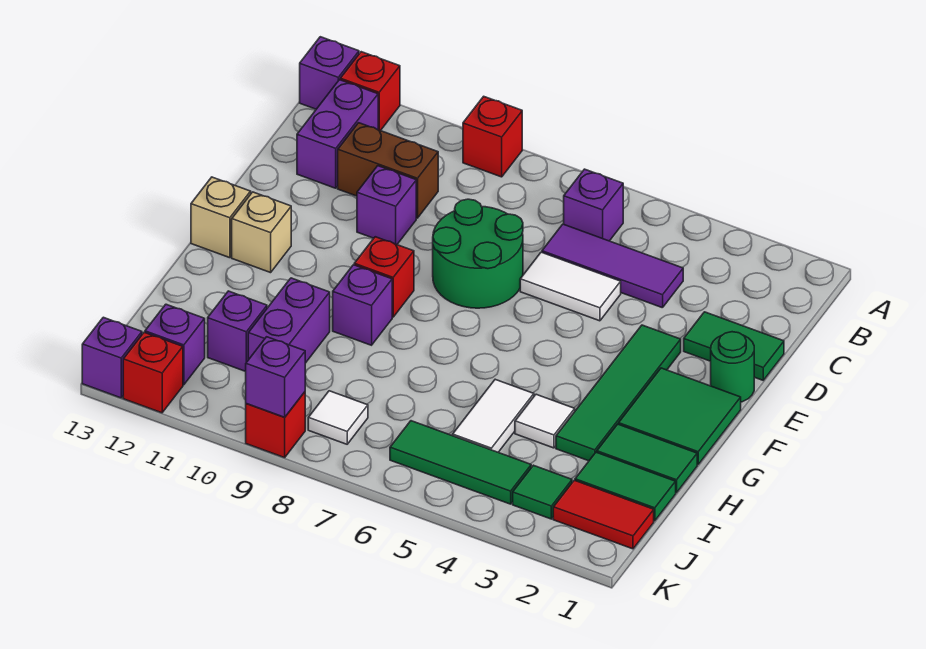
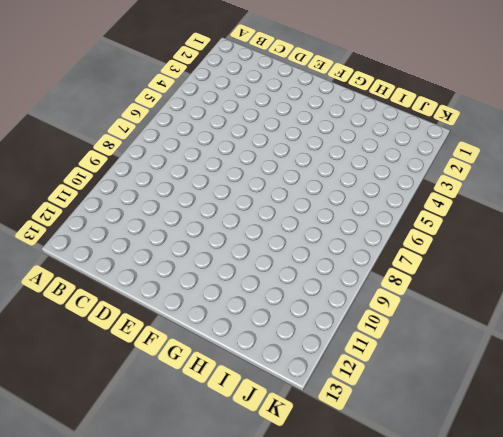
none -> red 1x1 brick [463,96,522,177]
none -> red 1x1 brick [340,52,400,131]
none -> purple 1x1 brick [300,37,359,109]
none -> purple 1x1 brick [564,169,623,241]

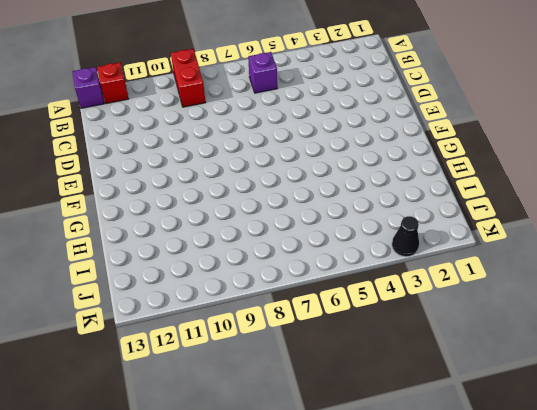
red 1x2 brick [171,49,206,107] -> red 1x1 brick [463,96,522,177]
black 1x1 cone [392,216,419,257] -> none
none -> purple 1x2 brick [297,80,378,188]
none -> purple 1x3 tile [542,224,683,308]
none -> brown 1x2 brick [338,123,438,218]
none -> green 1x2 tile [684,312,784,380]

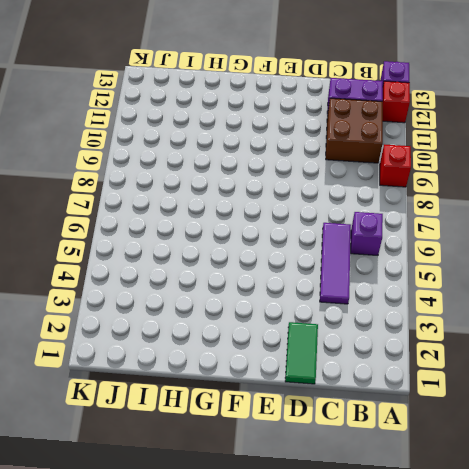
brown 2x2 brick [326,98,383,163] -> brown 1x2 brick [338,123,438,218]
none -> white 1x2 tile [520,252,621,321]
none -> green 2x2 round brick [433,199,523,308]
none -> purple 1x1 brick [357,166,416,244]
none -> green 1x1 round brick [711,332,754,402]

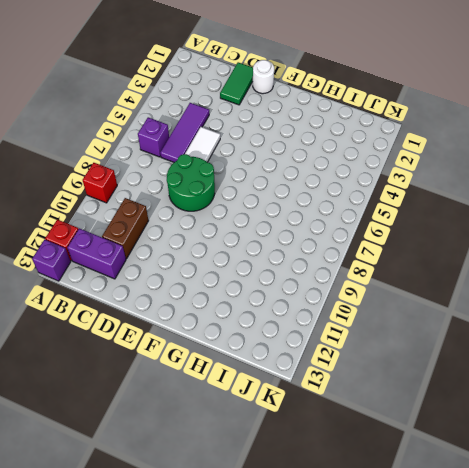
white 1x1 round brick [253,60,274,94] -> green 1x1 round brick [711,332,754,402]
none -> purple 1x1 brick [357,166,416,244]
none -> green 1x4 tile [556,325,681,461]
none -> green 2x2 tile [619,368,741,465]
none -> red 1x1 brick [354,237,414,317]

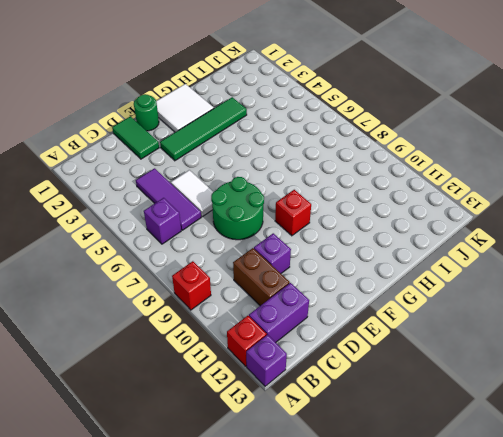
white 2x2 tile [156,84,214,132] -> green 2x2 tile [619,368,741,465]
none -> tan 1x1 brick [232,192,291,273]
none -> tan 1x1 brick [191,177,251,258]
none -> purple 1x1 brick [333,265,392,345]
none -> green 1x2 tile [597,424,697,493]

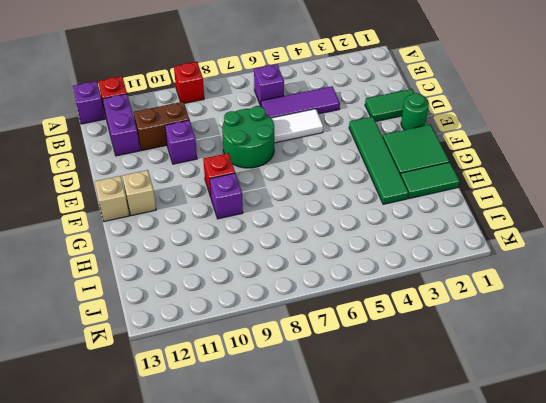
none -> white 1x1 tile [515,394,575,448]
none -> white 1x2 tile [453,379,534,452]
none -> purple 1x2 brick [248,278,330,363]
none -> green 1x2 tile [575,452,676,521]

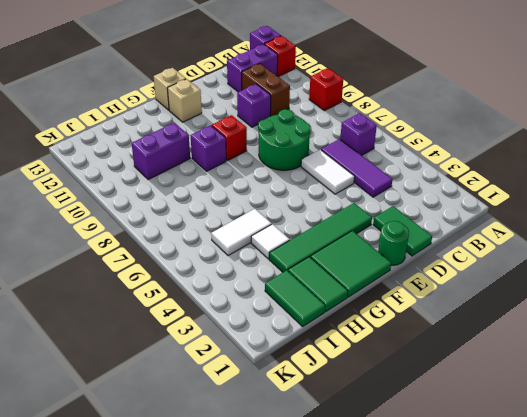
none -> purple 1x1 brick [208,291,267,371]
none -> red 1x2 tile [553,480,654,549]
none -> green 1x1 tile [513,465,572,519]
none -> green 1x3 tile [390,421,531,504]

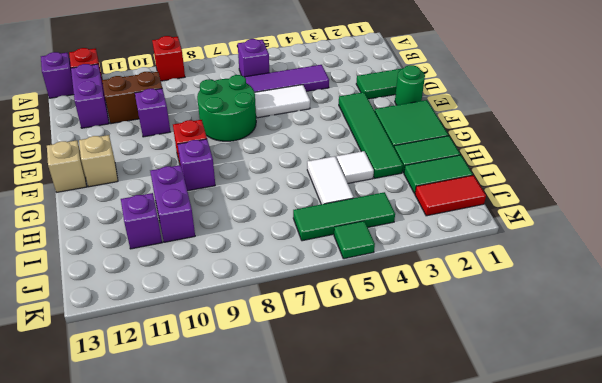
green 1x1 tile [334,221,375,259] -> green 1x1 tile moved to [513,465,572,519]
none -> white 1x1 tile [308,391,368,444]
none -> purple 1x1 brick [145,304,205,385]
none -> red 1x1 brick [246,392,305,458]
none -> red 1x1 brick [123,332,183,413]

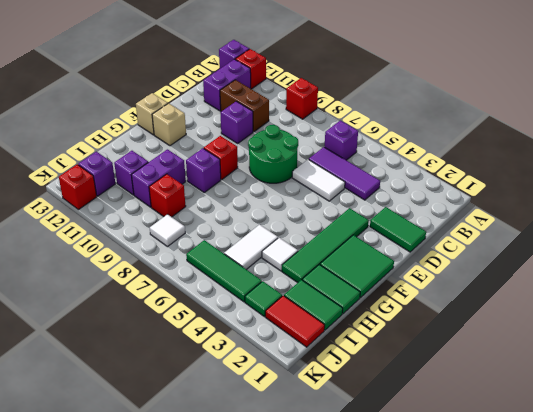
red 1x1 brick [149,174,186,217] -> red 1x1 brick moved to [246,392,305,458]
none -> green 1x1 round brick [711,332,754,402]
none -> purple 1x1 brick [82,317,142,398]
none -> purple 1x1 brick [246,337,305,417]

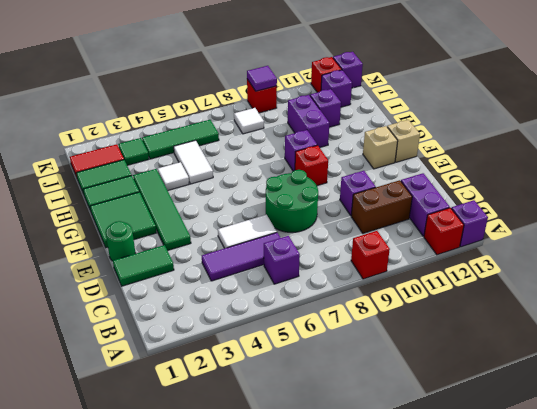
purple 1x1 tile [247,66,277,91] -> purple 1x1 brick [246,337,305,417]

